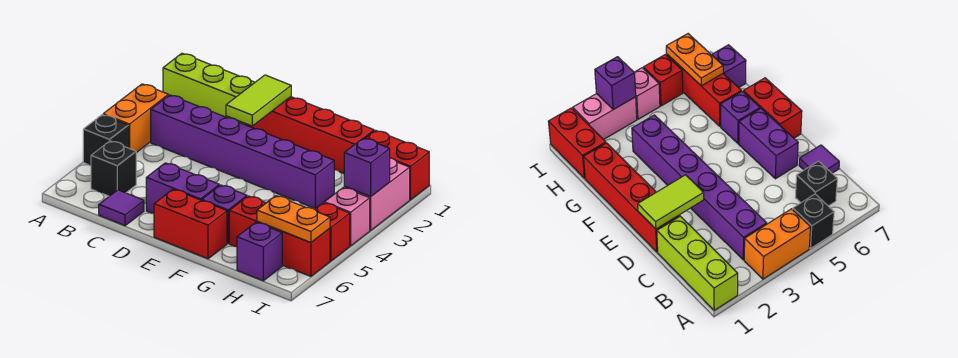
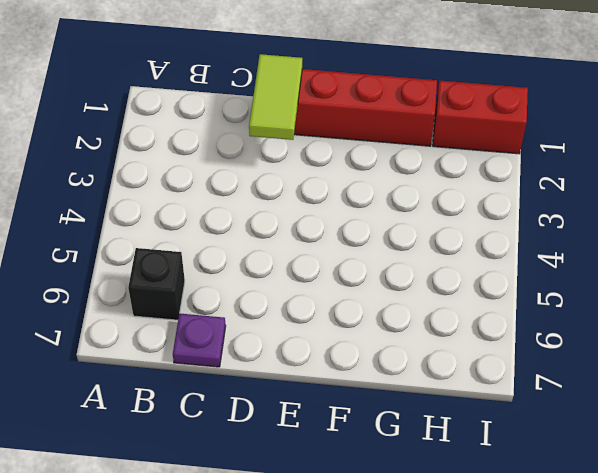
purple 1x1 plate [173,313,226,367] -> purple 1x1 tile [99,190,144,226]
none -> lime 1x3 brick [163,53,255,125]
none -> orange 1x2 brick [103,84,168,153]
none -> black 1x1 brick [83,115,129,165]

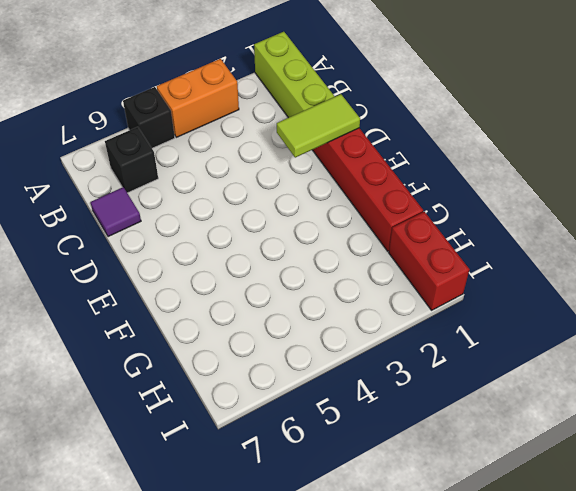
none -> purple 1x6 brick [151,95,334,209]
none -> purple 1x2 brick [146,163,219,214]
none -> red 1x2 brick [154,189,227,259]

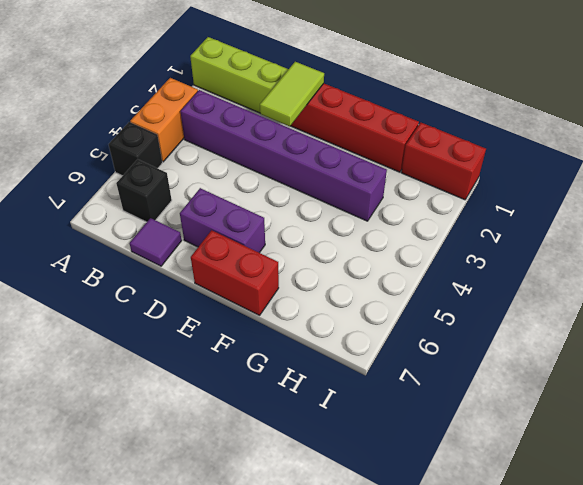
none -> purple 1x1 brick [202,185,247,243]
none -> red 1x3 brick [229,196,330,276]
none -> purple 1x1 brick [237,222,282,281]

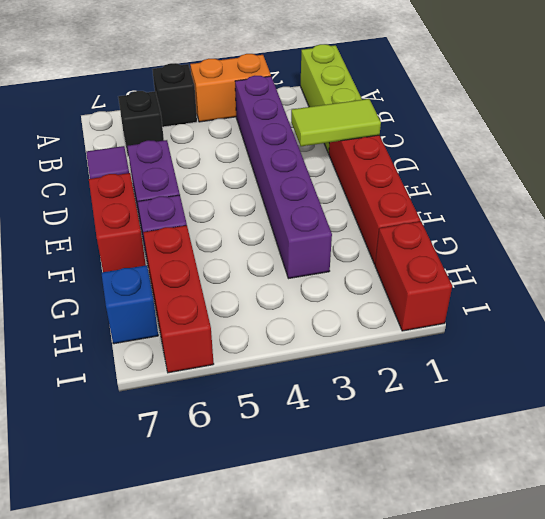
blue 1x1 brick [101,265,158,344] -> purple 1x1 brick [237,222,282,281]
none -> pink 1x2 brick [344,158,410,231]
none -> pink 1x1 brick [324,187,370,246]
none -> red 1x1 brick [315,203,350,261]

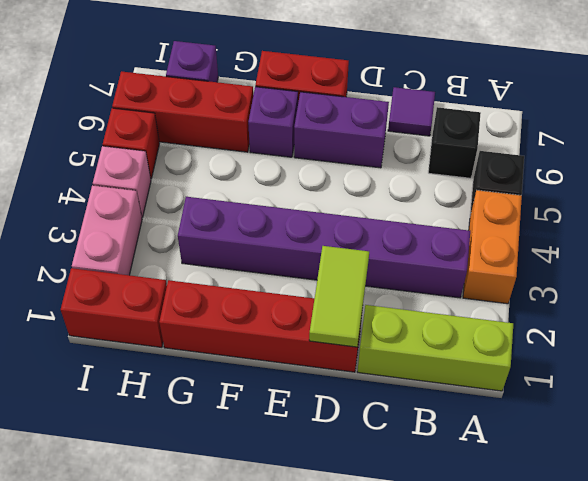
none -> orange 1x2 plate [257,196,330,243]
none -> purple 1x1 brick [344,138,390,197]

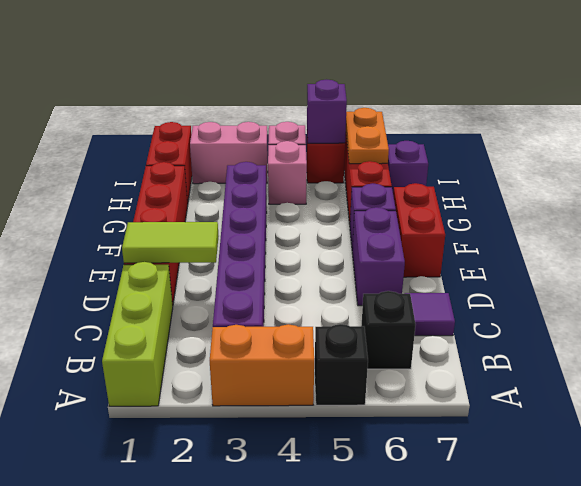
pink 1x1 brick [268,141,307,204] -> none
purple 1x1 brick [307,80,347,143] -> purple 1x1 brick moved to [344,138,390,197]

